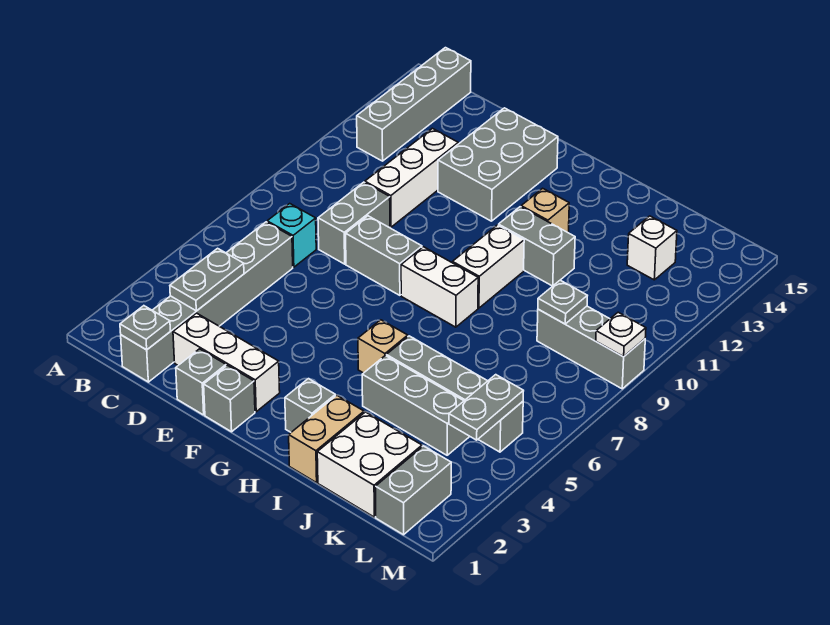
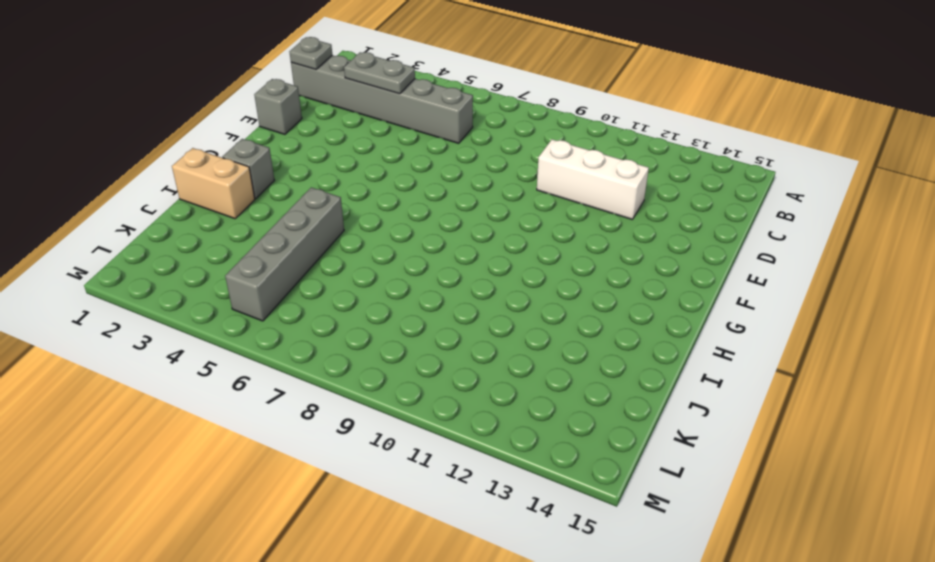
none -> grey 1x4 brick [357,48,471,161]
none -> cyan 1x1 brick [267,204,316,267]
none -> white 1x3 brick [173,313,280,412]

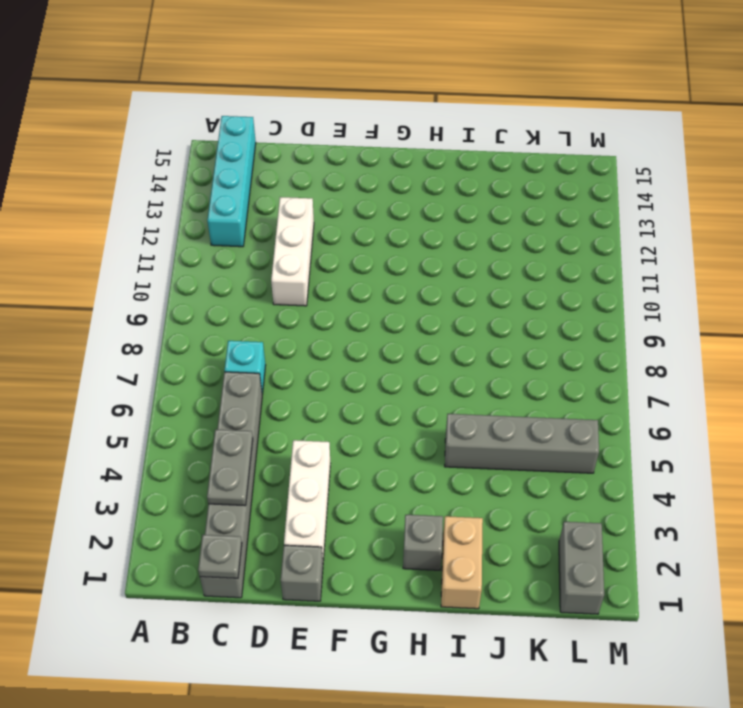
cyan 1x4 brick [207,116,256,247] -> grey 1x4 brick [357,48,471,161]
white 1x3 brick [284,440,330,561] -> white 1x3 brick turned to [173,313,280,412]
none -> grey 1x2 brick [318,182,390,264]
none -> grey 1x2 brick [346,216,422,295]
none -> grey 2x3 brick [438,108,558,221]

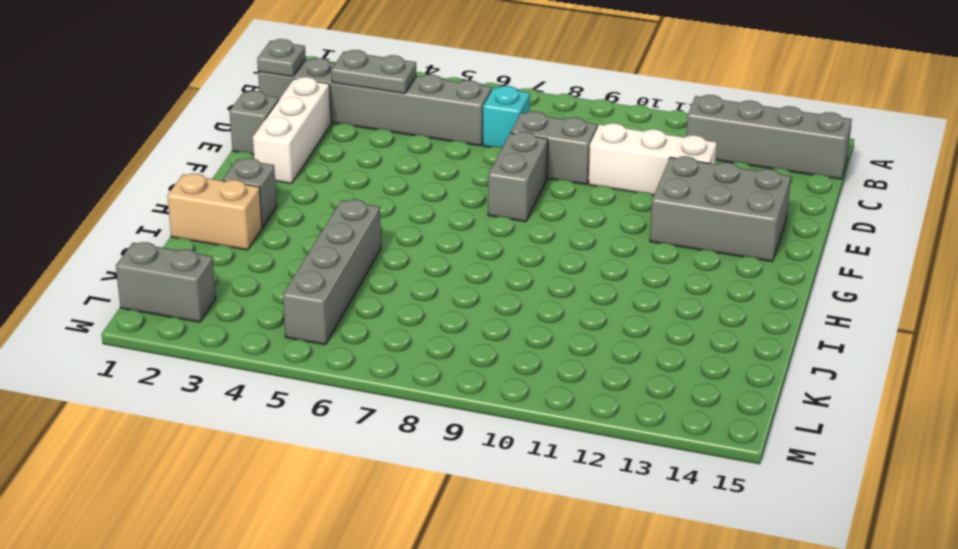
none -> grey 1x1 brick [204,365,255,432]
none -> white 1x2 brick [401,247,478,327]
none -> tan 1x1 brick [358,320,408,373]

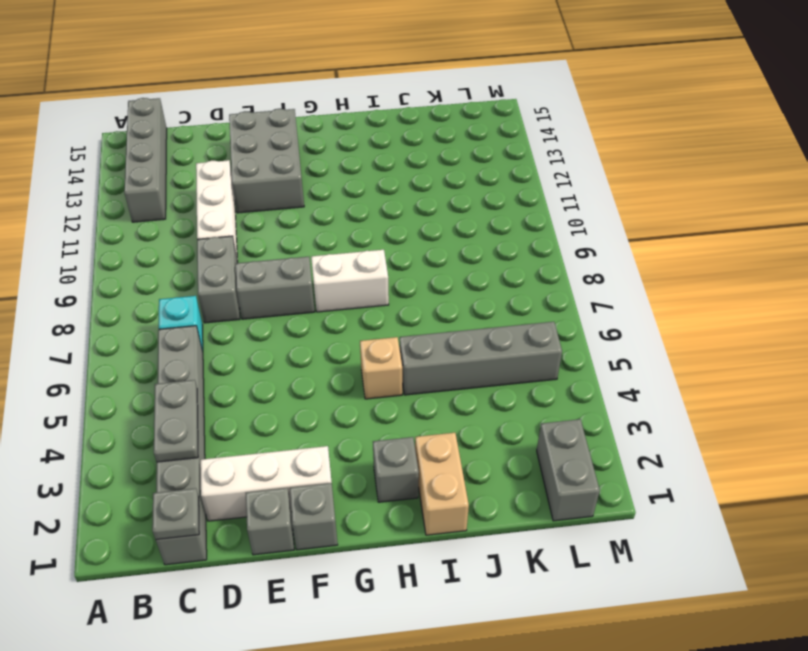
none -> white 1x2 brick [452,225,524,308]
none -> grey 1x2 brick [499,207,575,286]
none -> tan 1x1 brick [521,188,569,233]

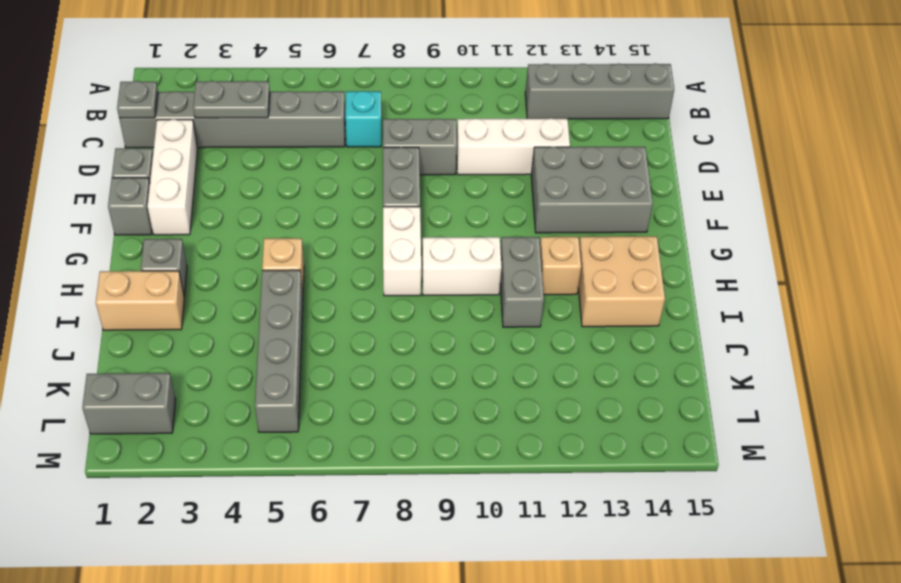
tan 2x2 brick [578,236,665,327] -> none
none -> grey 1x3 brick [362,356,470,455]
none -> white 2x2 brick [317,412,422,517]
none -> grey 1x3 brick [537,306,645,389]

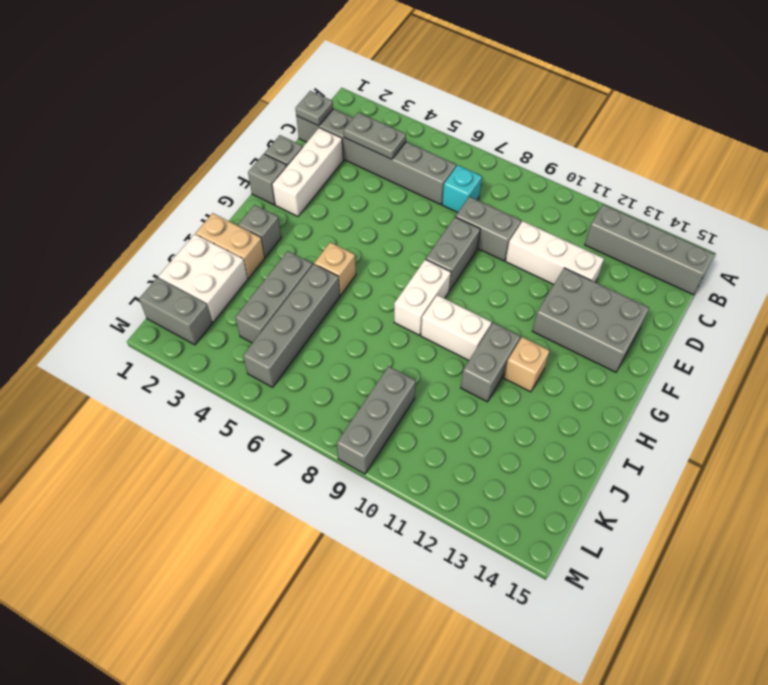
none -> white 1x1 brick [627,216,677,280]
none -> grey 1x1 plate [538,280,587,324]
none -> grey 1x2 plate [449,375,523,440]

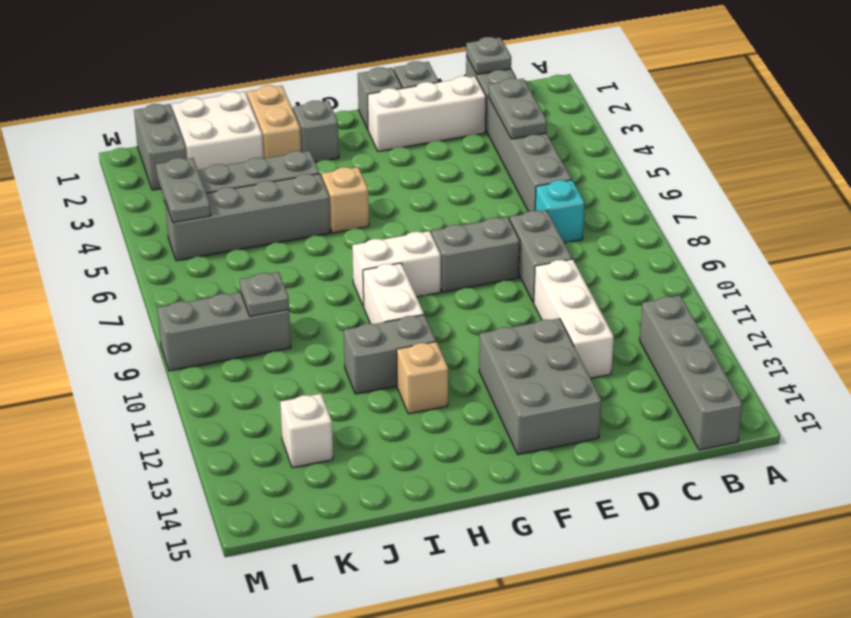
none -> white 1x1 plate [596,312,646,357]

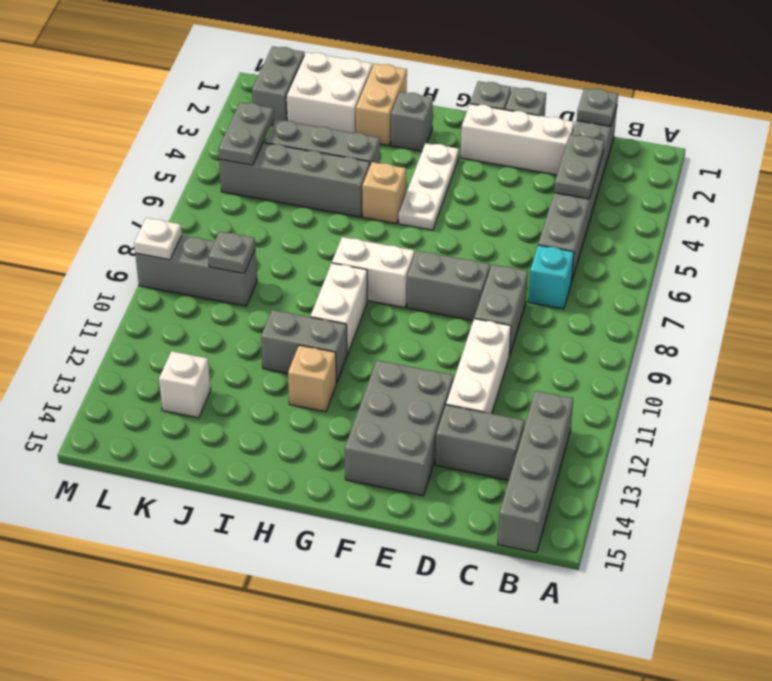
grey 1x2 brick [436,405,524,480] -> none
white 1x3 plate [399,143,459,230] -> none

